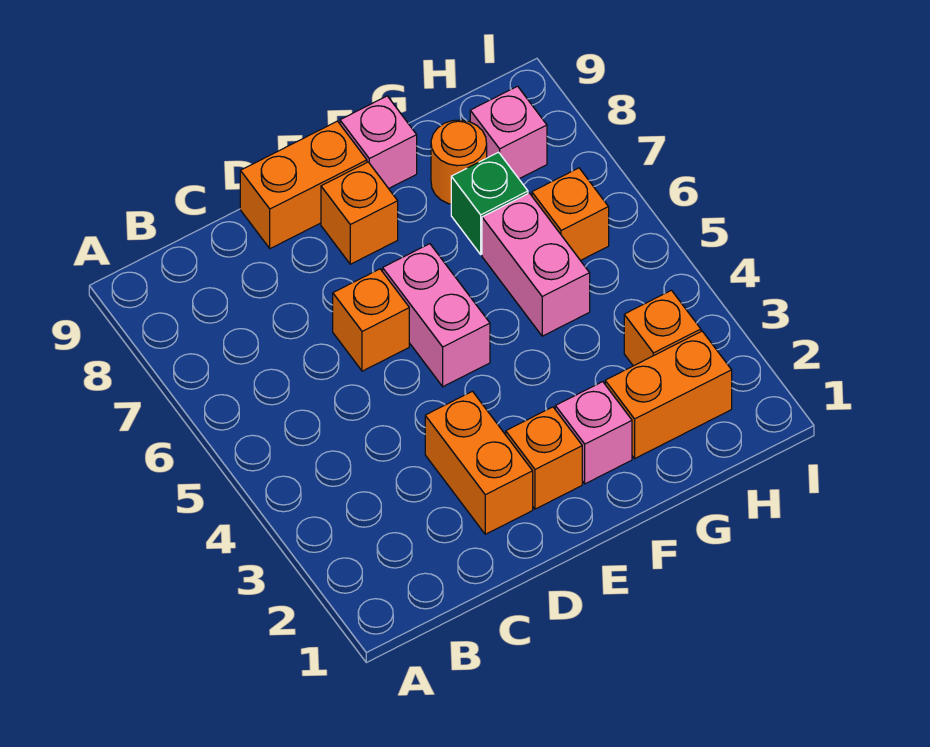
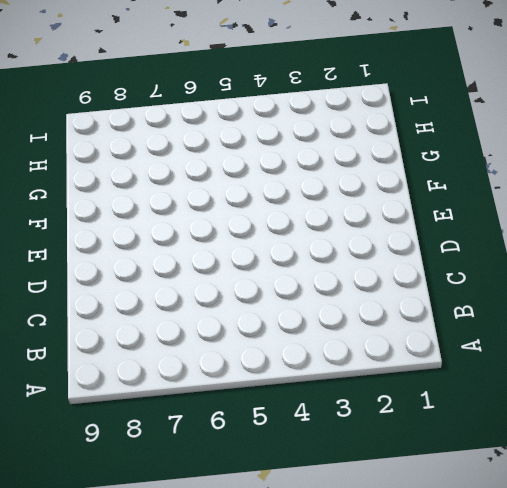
none -> orange 1x2 brick [425,391,533,534]
none -> orange 1x1 brick [333,269,409,371]
none -> orange 1x2 brick [240,121,367,249]

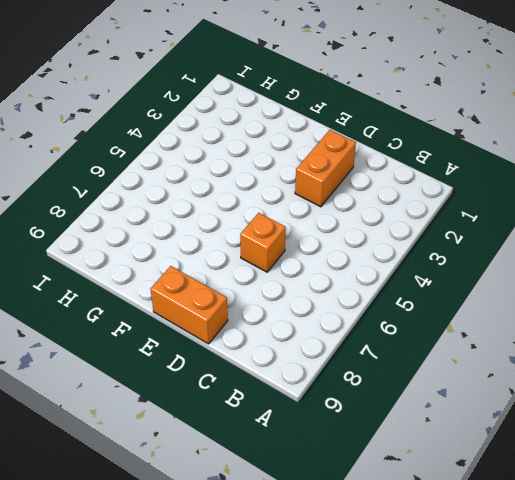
none -> orange 1x1 brick [506,407,582,509]
none -> pink 1x2 brick [383,244,490,387]
none -> orange 1x1 brick [321,162,398,264]

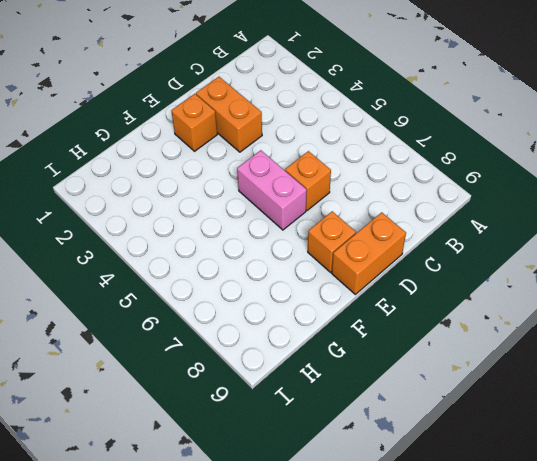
none -> pink 1x1 brick [555,382,632,484]
none -> pink 1x1 brick [340,96,417,189]
none -> orange 1x2 brick [605,331,732,459]

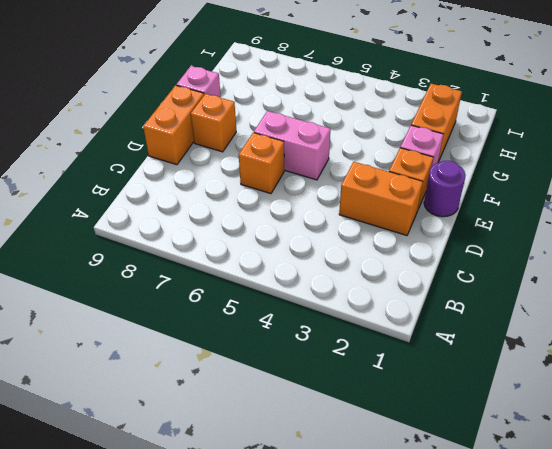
purple 1x1 round brick [424,160,466,217] -> none
none -> pink 1x2 brick [482,193,590,336]
none -> green 1x1 brick [451,152,528,254]
none -> orange 1x1 round brick [431,120,487,204]

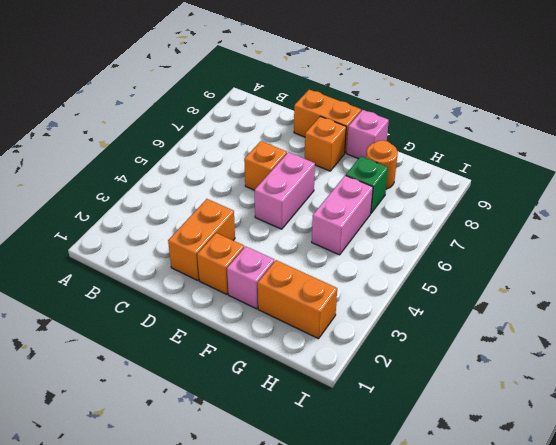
none -> orange 1x1 brick [624,290,701,366]
none -> orange 1x1 brick [532,168,609,261]
none -> pink 1x1 brick [470,86,547,179]

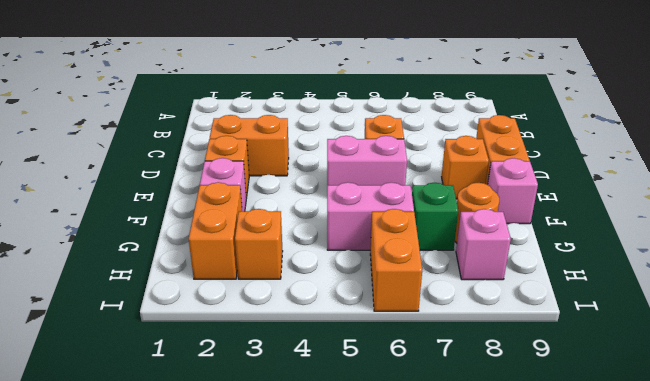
orange 1x2 brick [370,209,422,311] -> orange 1x1 brick [532,168,609,261]

